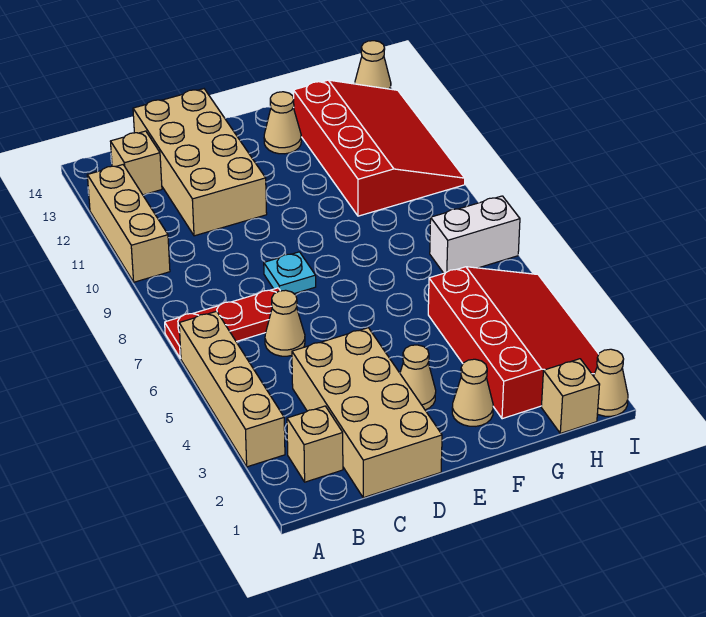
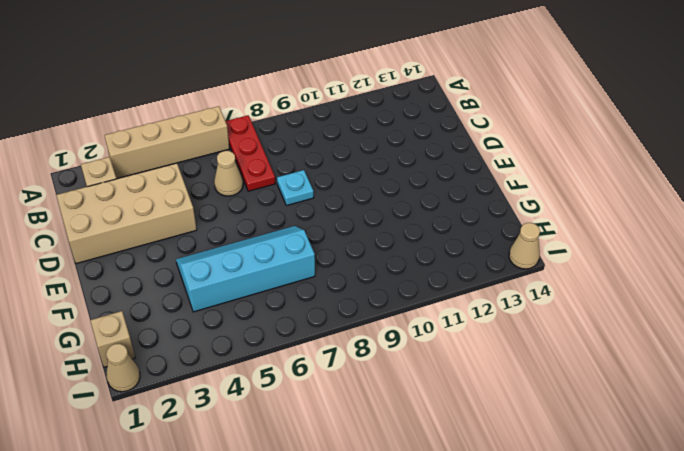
cyan 2x4 slope [176,226,315,312] -> red 3x4 slope [428,267,599,419]
none -> tan 1x3 brick [87,165,170,282]
none -> tan 1x1 brick [110,131,162,195]
none -> tan 2x4 brick [133,89,267,236]

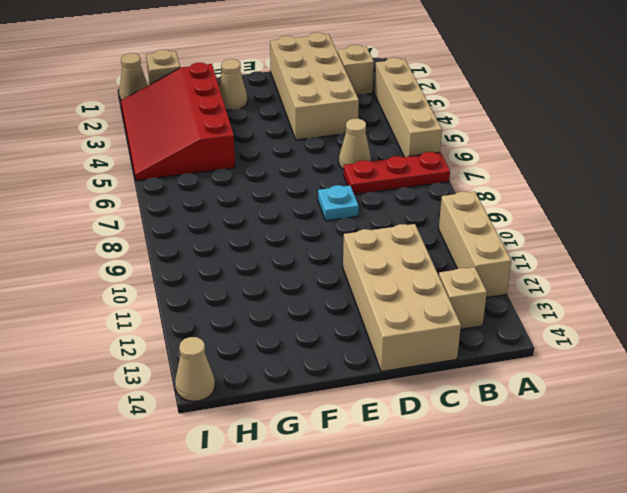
none -> tan 1x1 cone [400,345,436,410]
none -> tan 1x1 cone [264,92,301,154]
none -> red 3x4 slope [293,80,465,216]

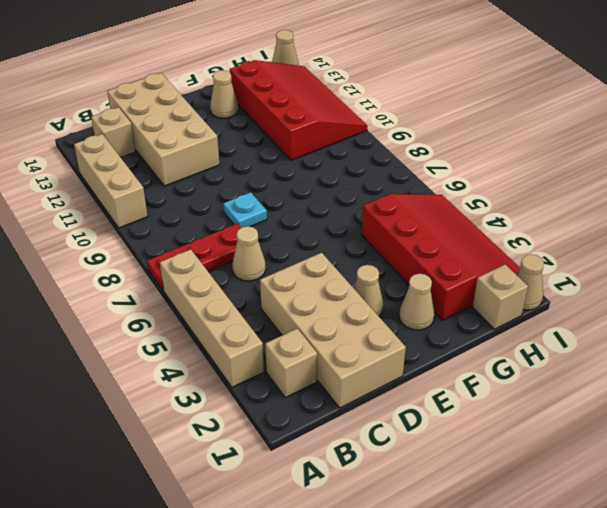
none -> white 1x2 brick [430,196,520,273]

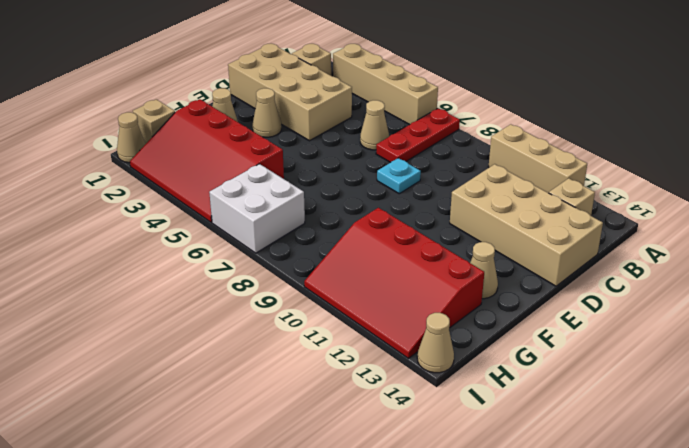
white 2x2 brick [209,164,305,253] -> white 1x2 brick [430,196,520,273]

